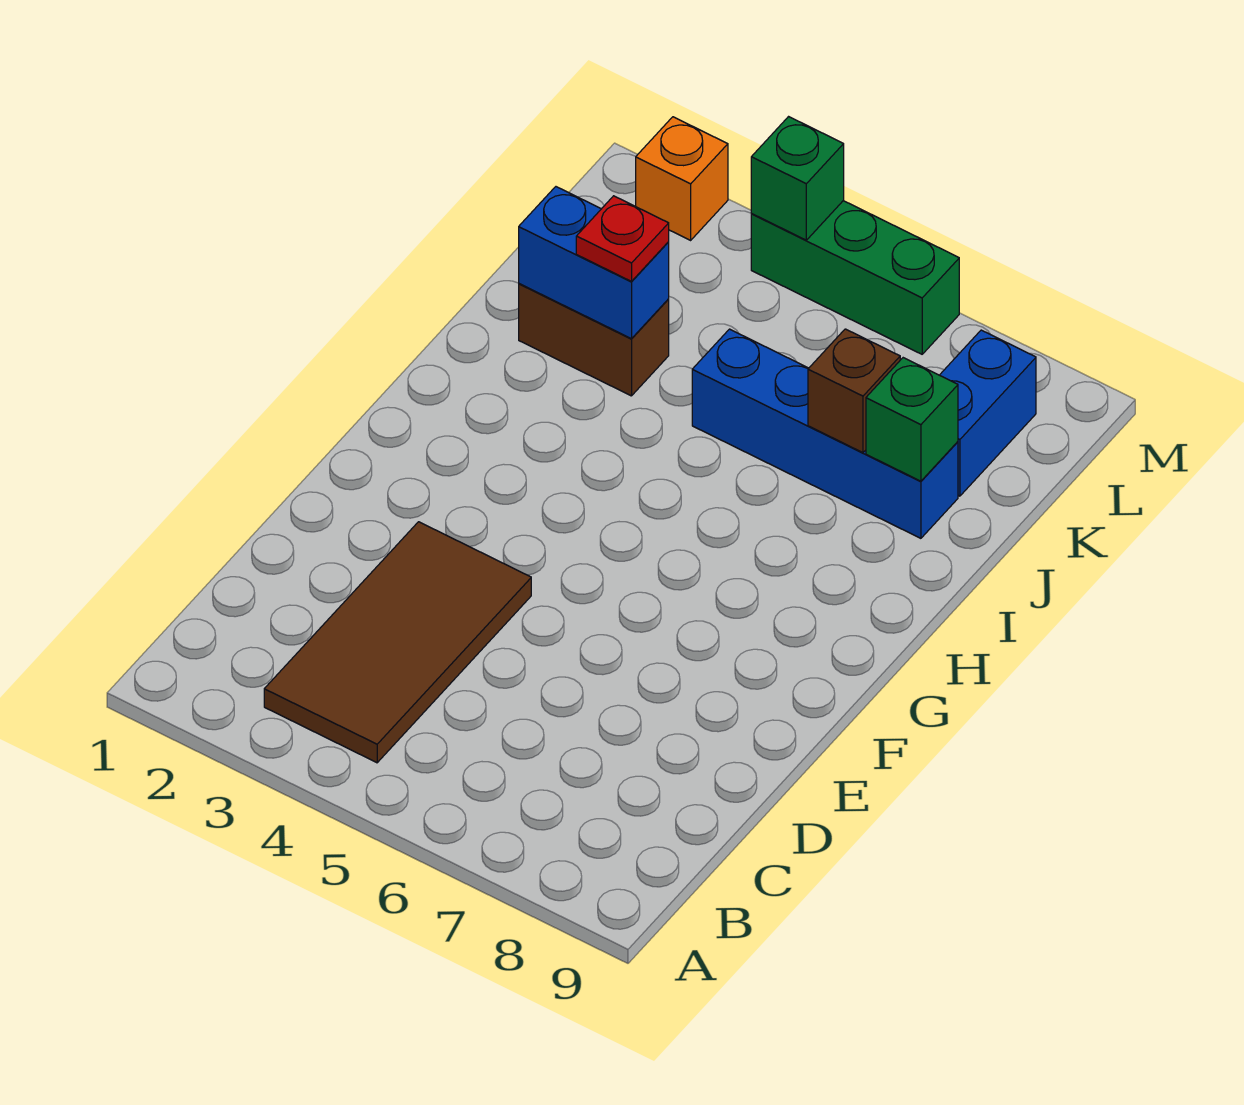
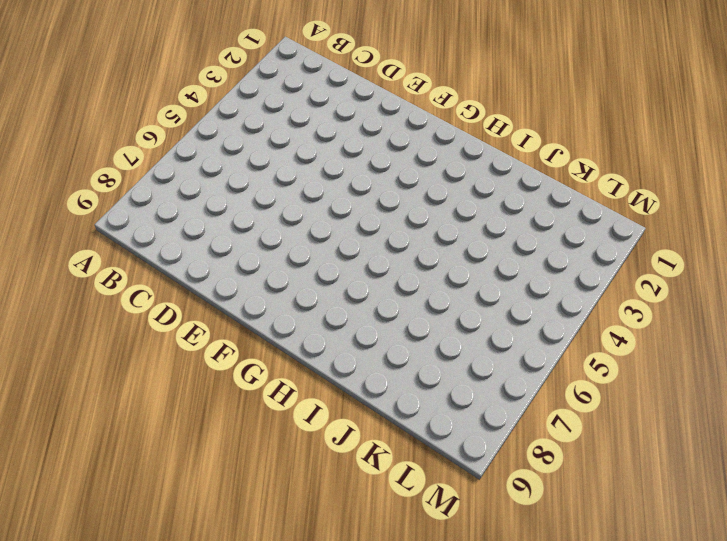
none -> brown 2x4 tile [264,522,531,763]
none -> brown 1x2 brick [519,284,669,396]

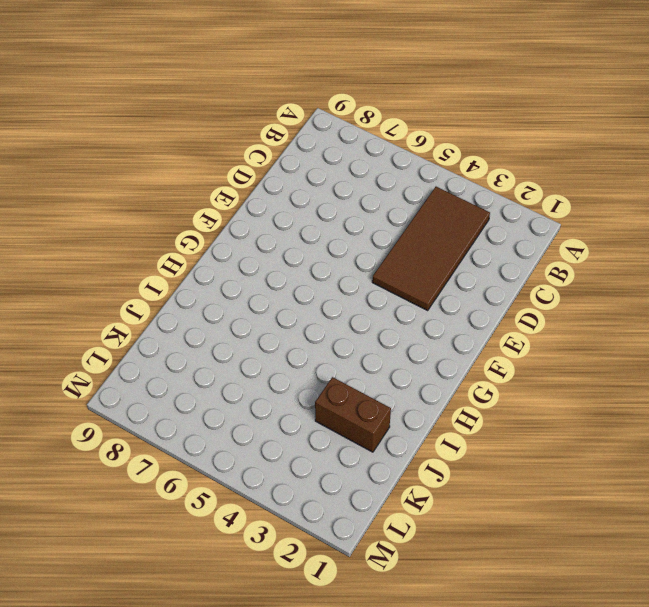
none -> blue 1x4 brick [692,329,958,538]
none -> blue 1x2 brick [940,330,1036,496]

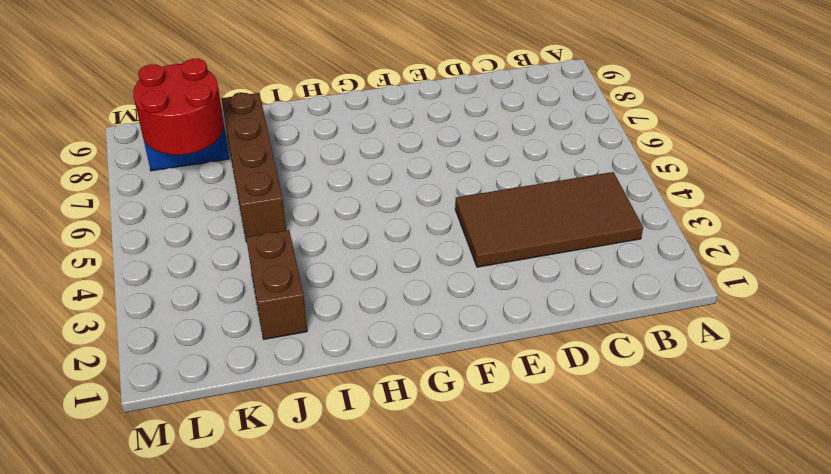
brown 1x4 brick [222,93,286,242] -> blue 1x4 brick [692,329,958,538]
red 2x2 round brick [133,59,224,155] -> none
none -> orange 1x1 brick [636,117,728,240]
none -> green 1x3 brick [751,201,959,354]

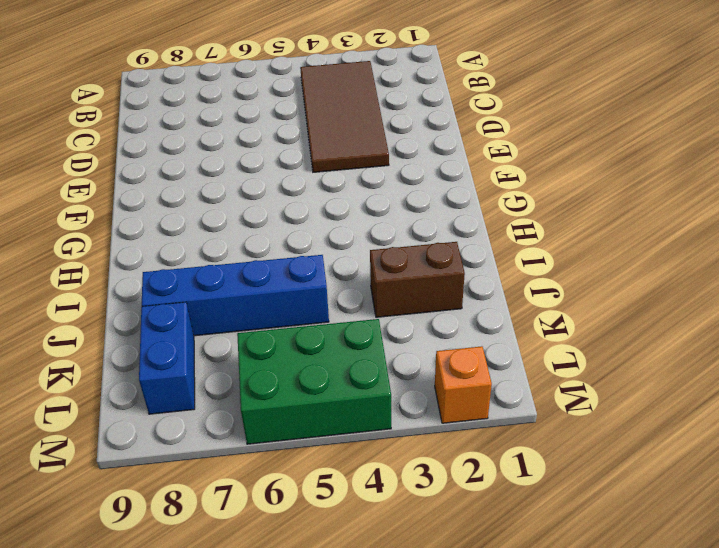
green 2x3 brick [237,319,391,444] -> green 1x3 brick [751,201,959,354]
none -> blue 1x2 brick [519,187,669,339]
none -> brown 1x1 brick [808,329,900,453]

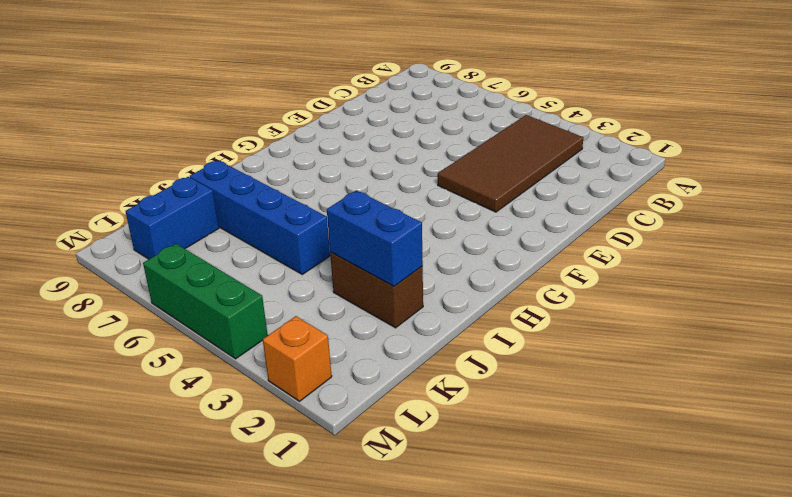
none -> brown 1x1 brick [808,329,900,453]
none -> green 1x1 brick [866,358,958,481]

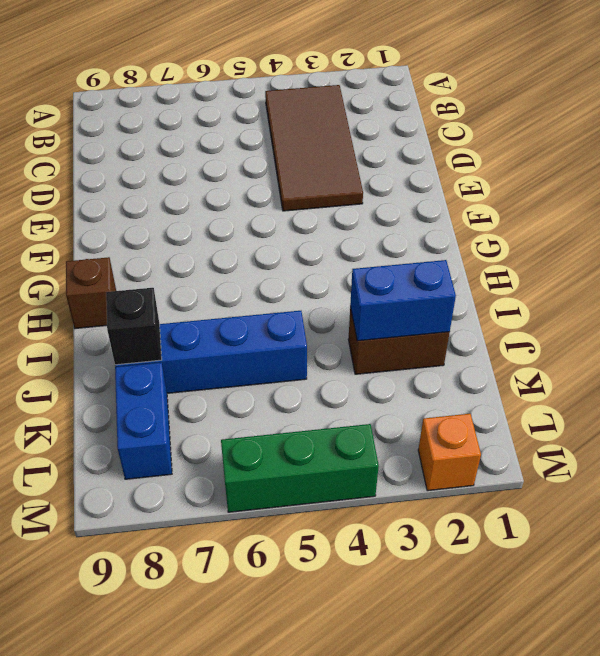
brown 1x1 brick [66,257,116,329] -> brown 1x1 brick moved to [808,329,900,453]
black 1x1 brick [106,288,162,365] -> green 1x1 brick [866,358,958,481]
none -> green 1x1 brick [751,117,844,240]
none -> red 1x1 plate [576,196,669,281]

